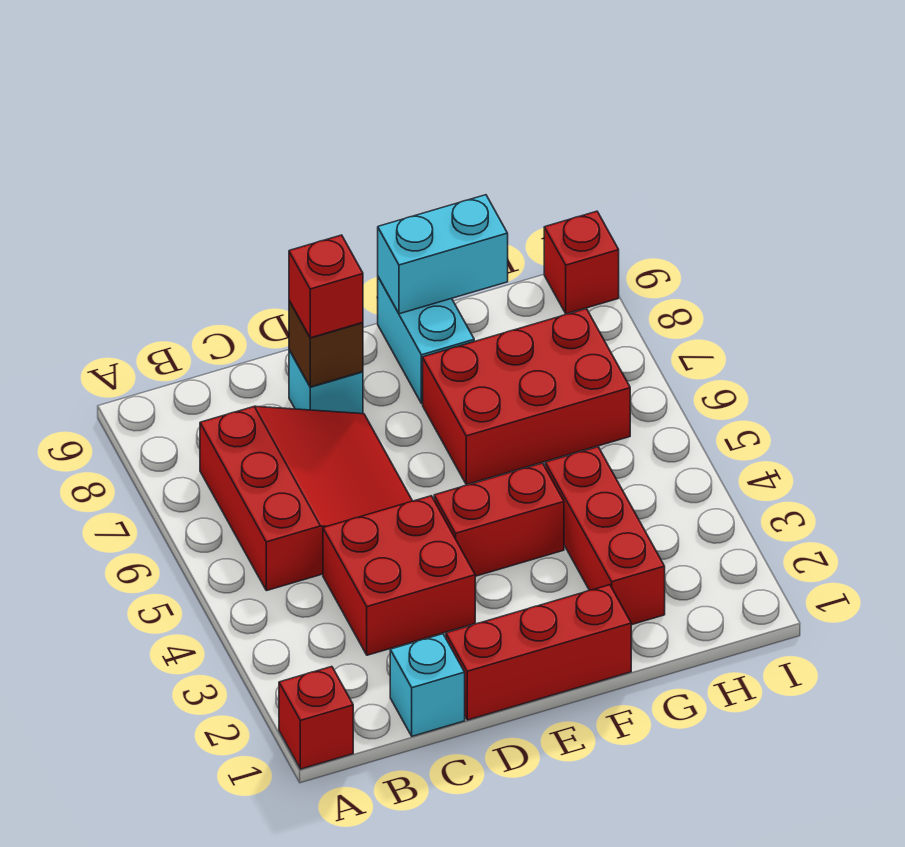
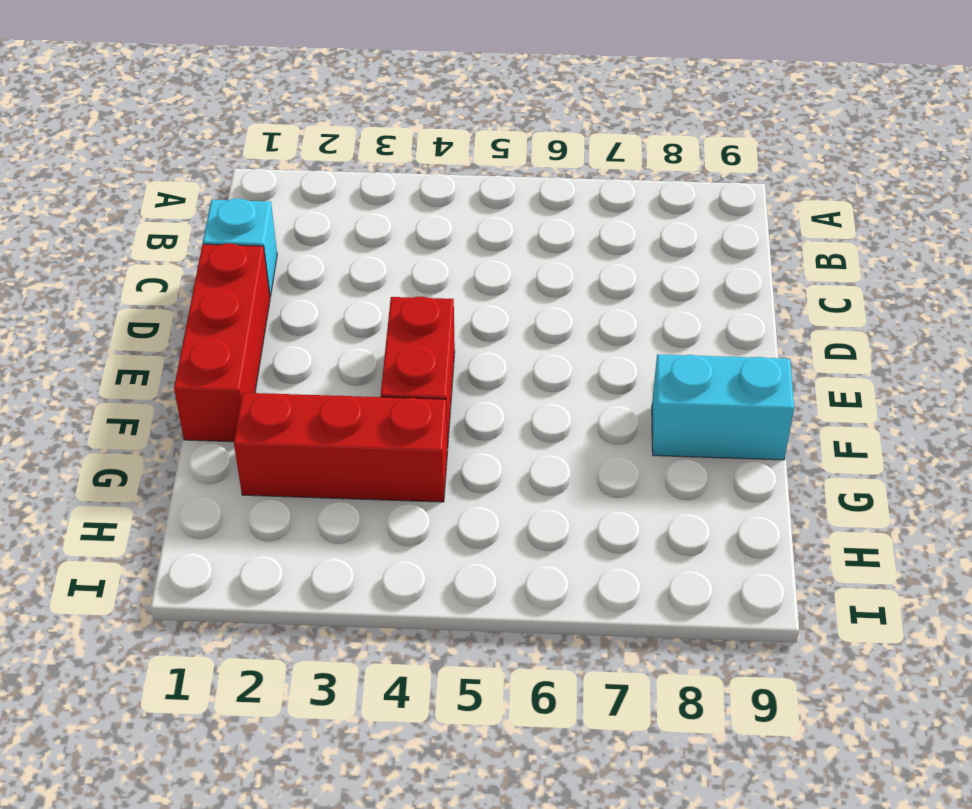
none -> red 1x1 brick [279,667,353,769]
none -> red 3x3 slope [200,406,412,591]
none -> red 2x2 brick [323,496,475,655]

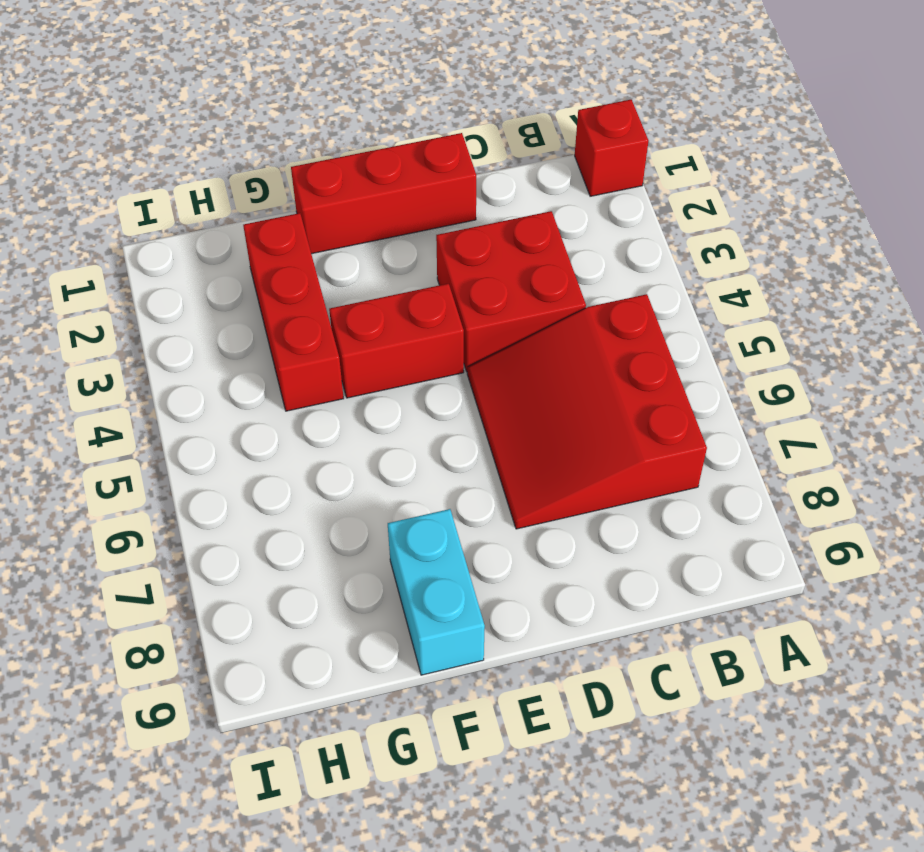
none -> cyan 1x1 brick [390,634,465,736]
none -> cyan 1x1 brick [289,350,363,414]
none -> red 2x3 brick [423,309,630,485]

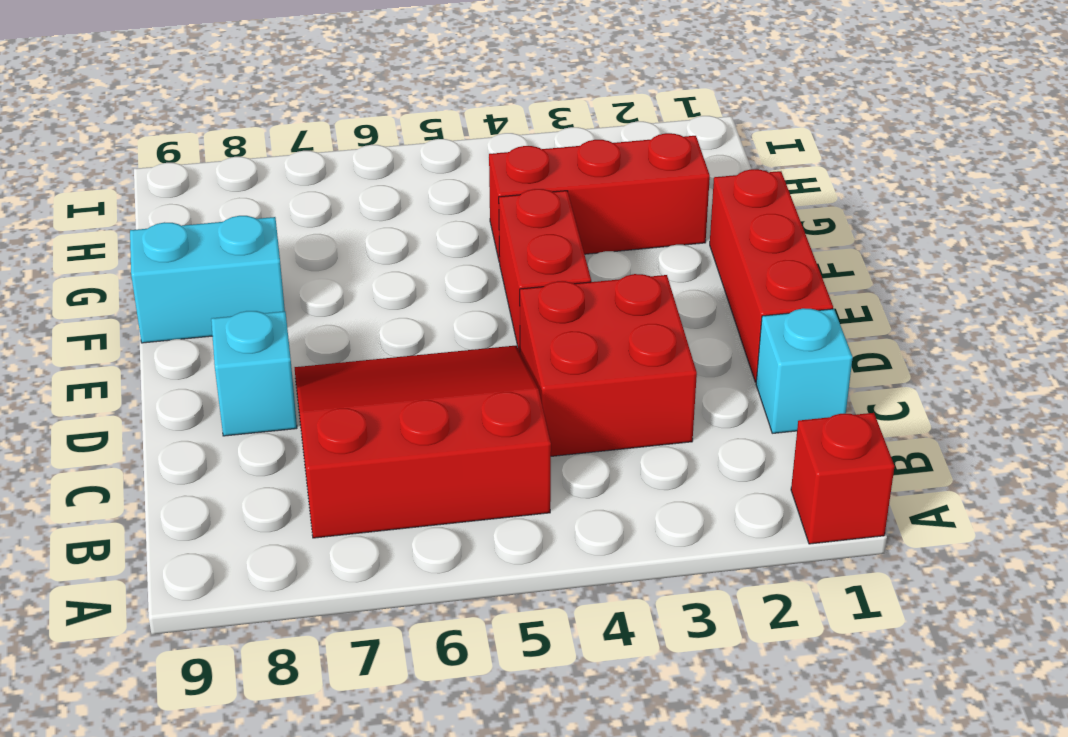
none -> red 2x3 brick [423,309,630,485]
none -> red 1x1 brick [544,211,619,314]
none -> brown 1x1 brick [289,301,363,387]

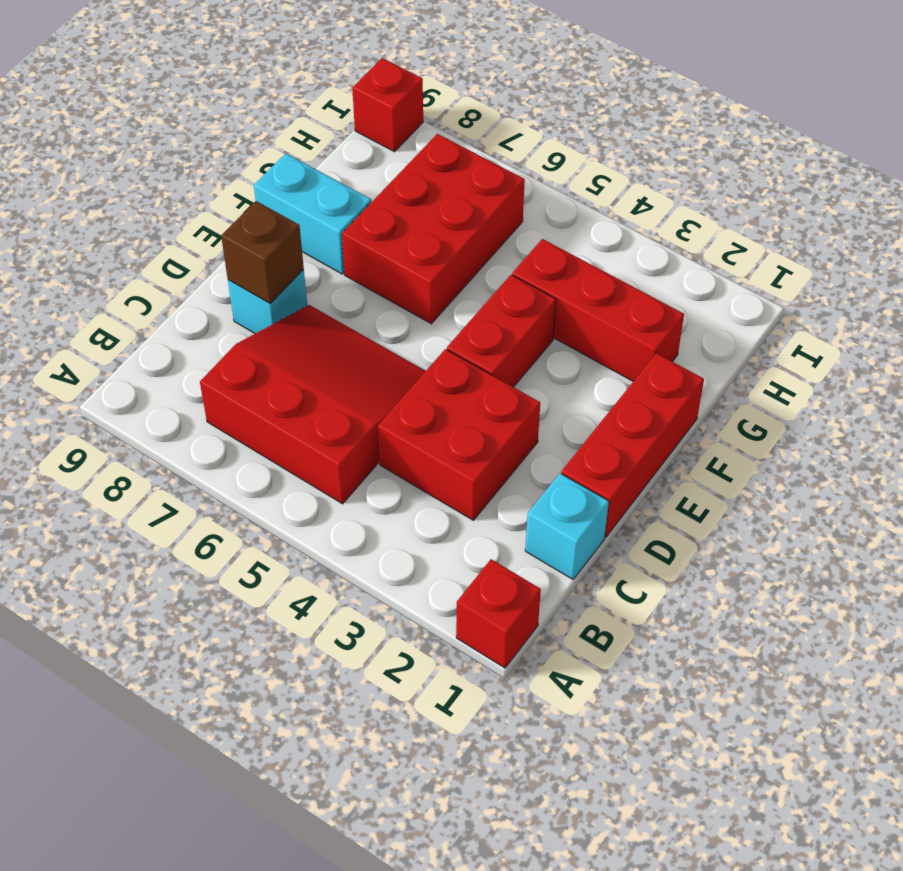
none -> cyan 1x2 brick [378,195,508,314]
none -> red 1x1 brick [289,235,363,338]

